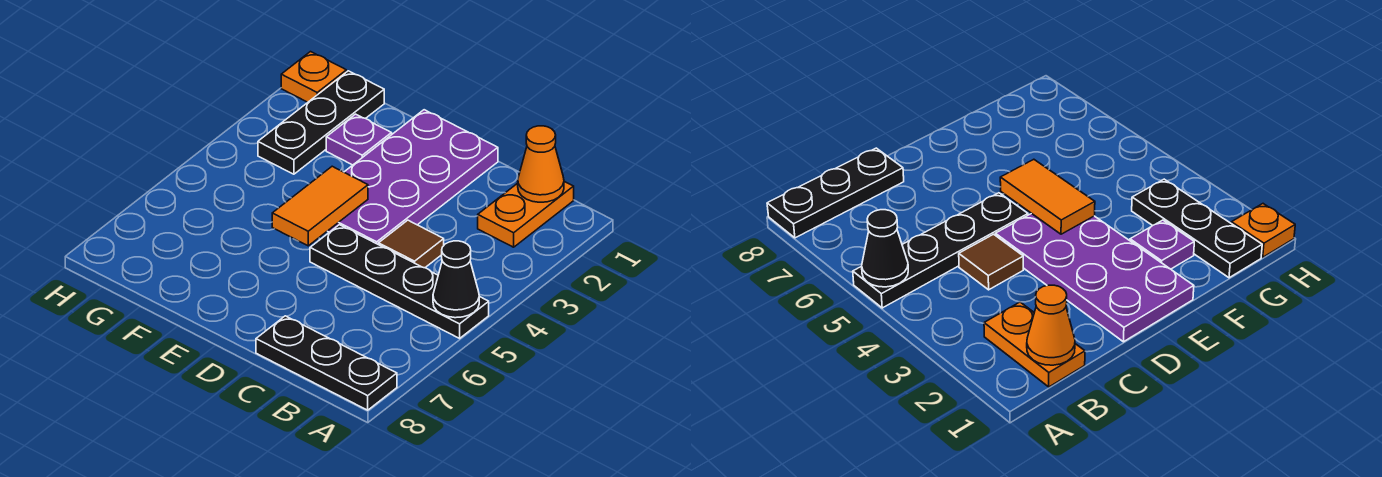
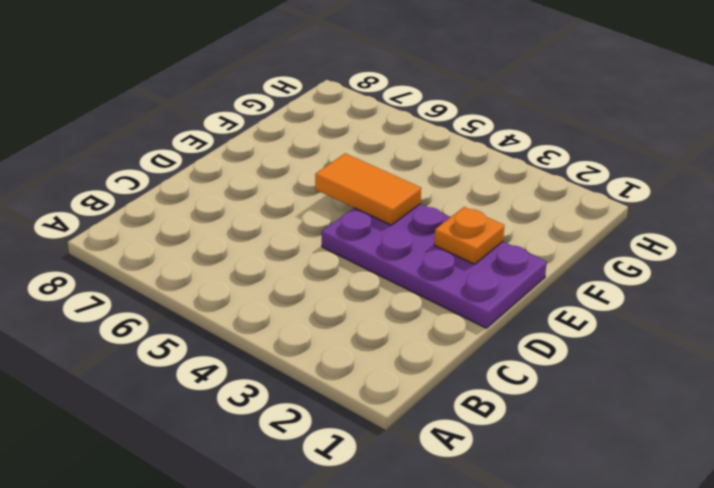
orange 1x1 plate [434,207,504,264] -> orange 1x1 plate moved to [281,52,346,102]
none -> black 1x4 plate [310,225,489,338]
none -> black 1x3 plate [256,316,397,410]

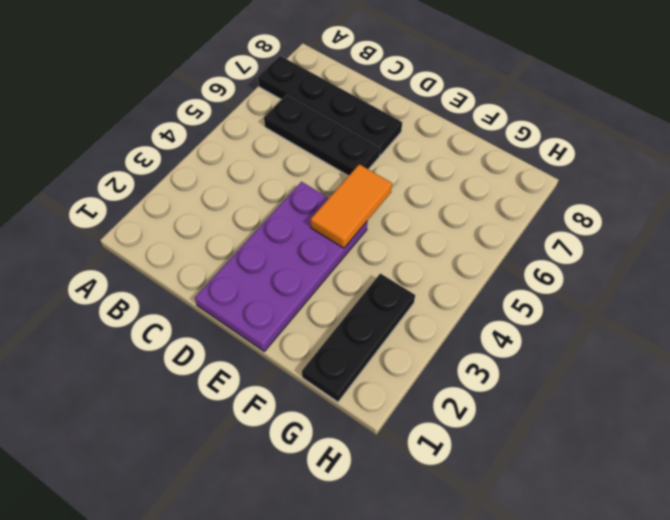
black 1x4 plate [258,56,402,155] -> black 1x4 plate moved to [310,225,489,338]
black 1x3 plate [264,95,380,176] -> black 1x3 plate moved to [256,316,397,410]
none -> orange 1x2 plate [478,181,574,247]
none -> brown 1x1 tile [379,220,444,268]

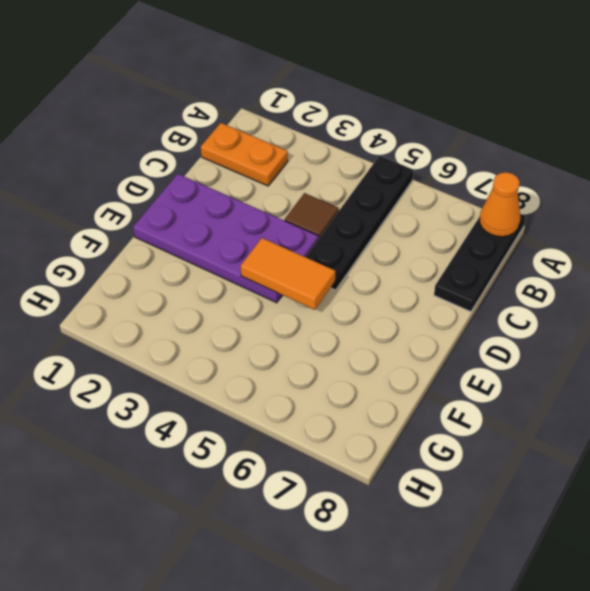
orange 1x1 cone [480,172,520,237] -> orange 1x1 cone moved to [518,126,564,202]
none -> purple 1x1 plate [326,114,392,165]
none -> black 1x3 plate [258,71,384,174]

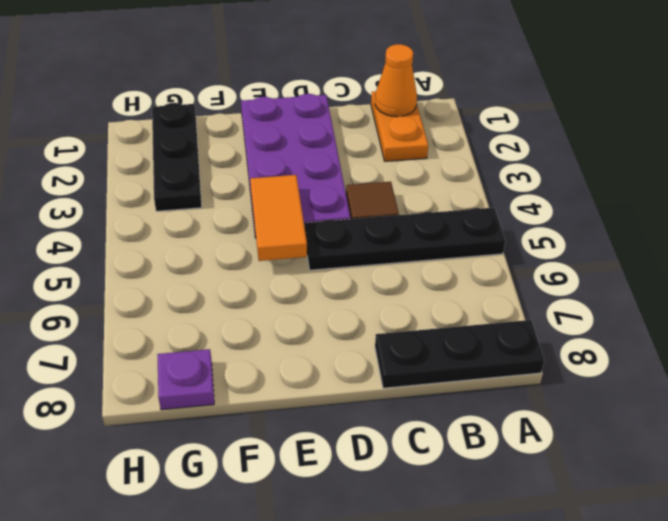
purple 1x1 plate [157,349,214,410] -> purple 1x1 plate moved to [326,114,392,165]
none -> orange 1x1 plate [281,52,346,102]
none -> black 1x1 cone [433,241,479,318]

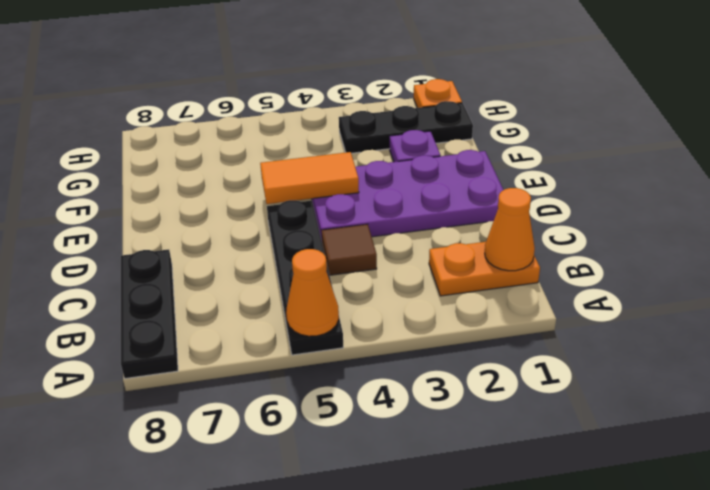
orange 1x1 cone [286,249,339,336] -> black 1x1 cone [433,241,479,318]

